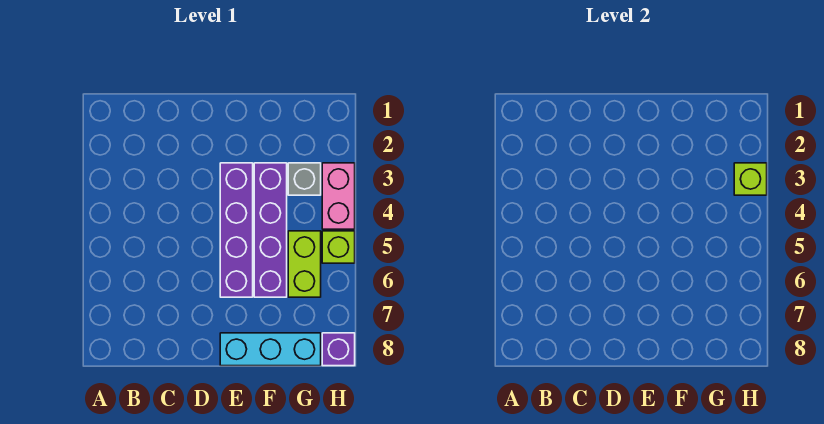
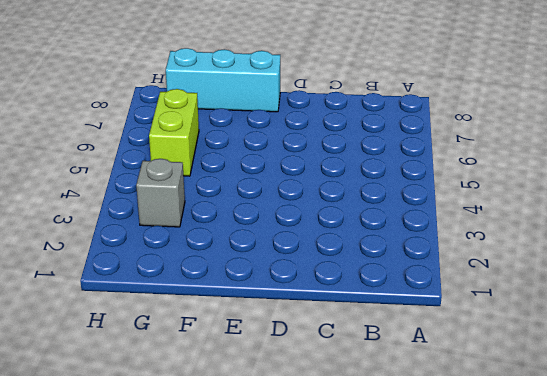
none -> purple 1x4 brick [220,163,253,297]
none -> purple 1x4 brick [254,163,287,297]

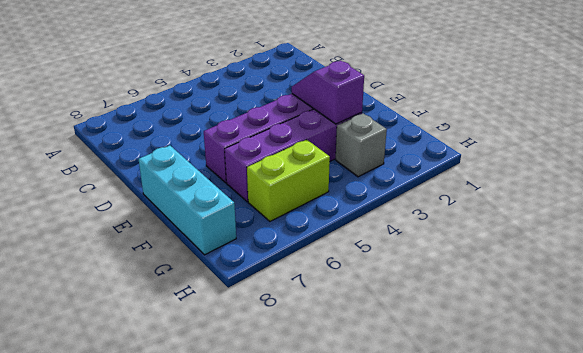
purple 1x2 slope [292,61,364,124] -> none
none -> pink 1x2 brick [322,163,355,229]
none -> lime 1x1 brick [322,231,355,263]

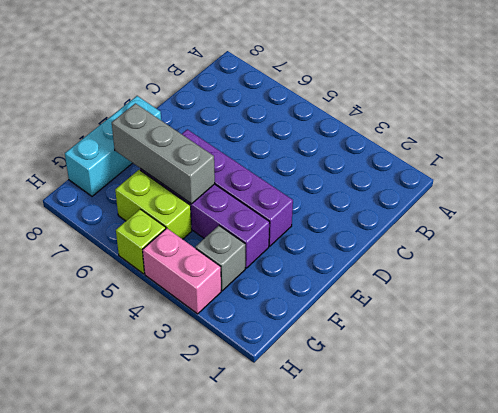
grey 1x3 brick [112,103,215,204] -> none
none -> purple 1x1 brick [322,333,355,366]
none -> lime 1x1 brick [734,163,767,195]

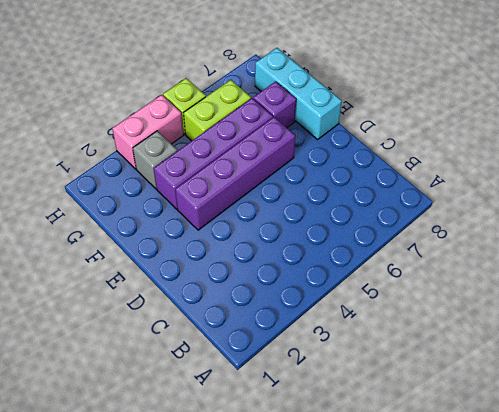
purple 1x1 brick [253,82,296,128] -> purple 1x1 brick moved to [322,333,355,366]
none -> lime 1x1 brick [734,163,767,195]

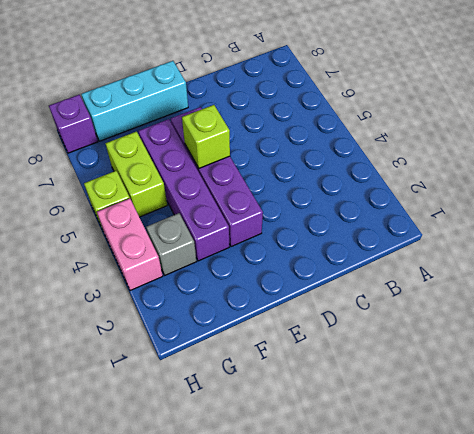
lime 1x1 brick [182,105,230,168] -> lime 1x1 brick moved to [734,163,767,195]

